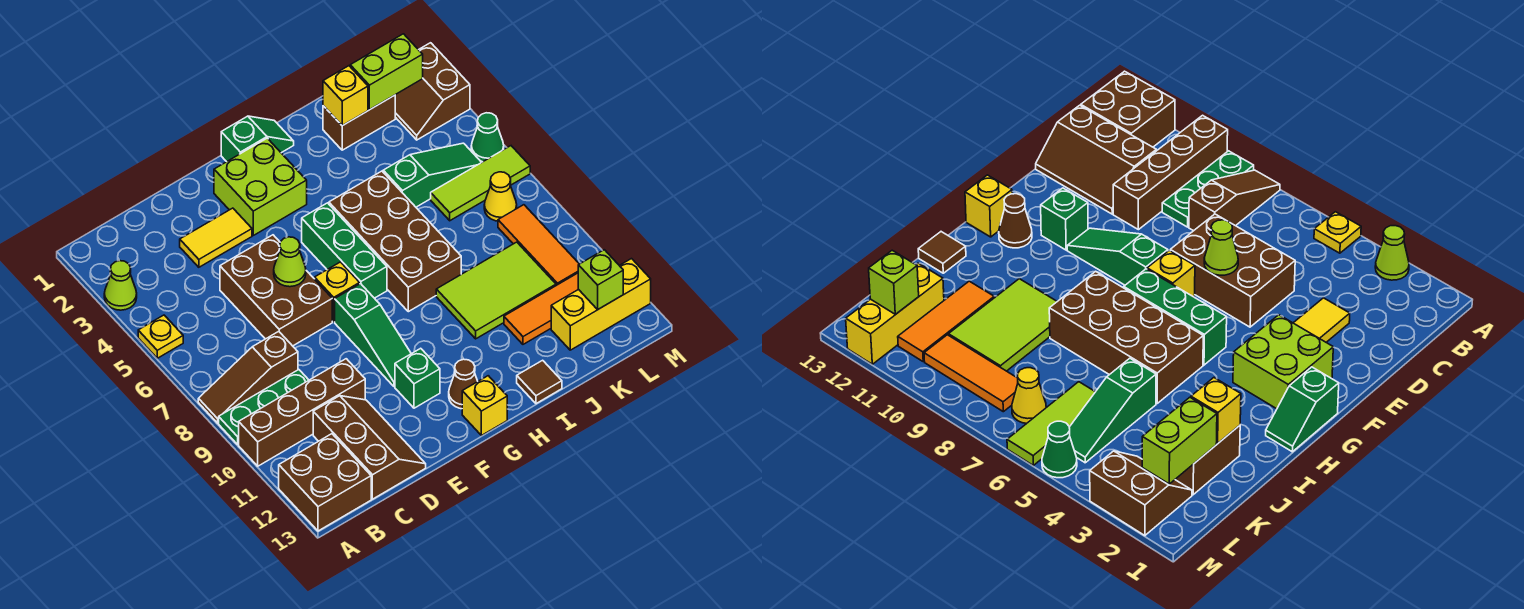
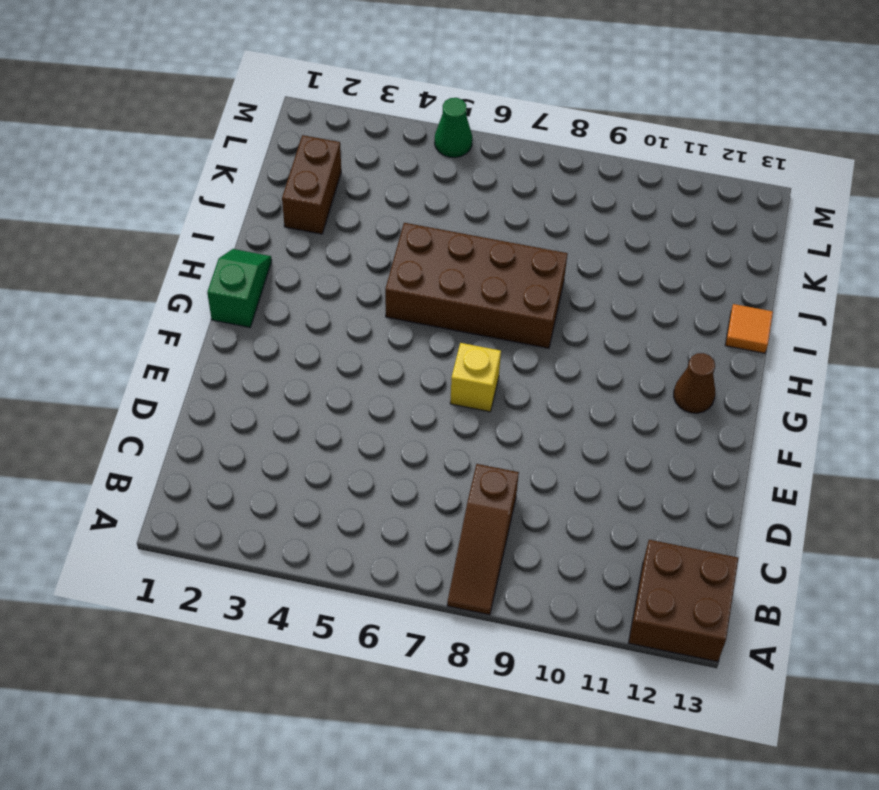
orange 1x1 tile [725,304,773,353] -> brown 1x1 tile [517,360,562,404]
none -> lime 1x1 cone [104,261,137,310]
none -> yellow 1x1 plate [138,315,183,358]
none -> green 1x3 plate [219,370,309,444]
none -> brown 1x4 brick [239,359,365,466]

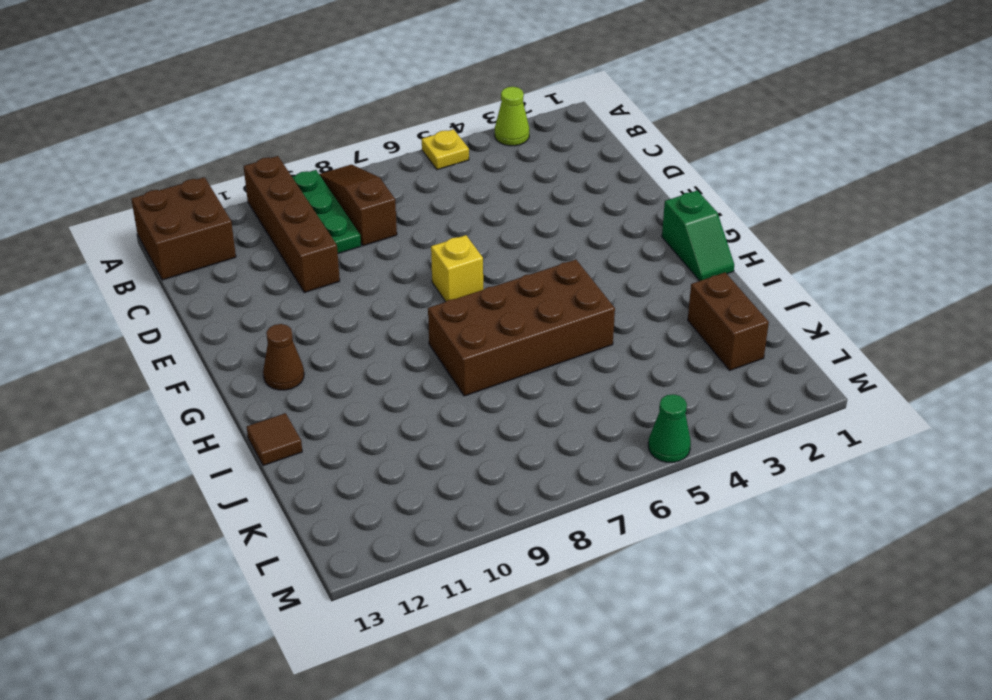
none -> brown 2x3 slope [313,396,426,499]
none -> yellow 1x2 tile [180,208,252,267]
none -> brown 2x3 brick [220,235,332,346]
none -> lime 2x2 brick [214,138,307,235]

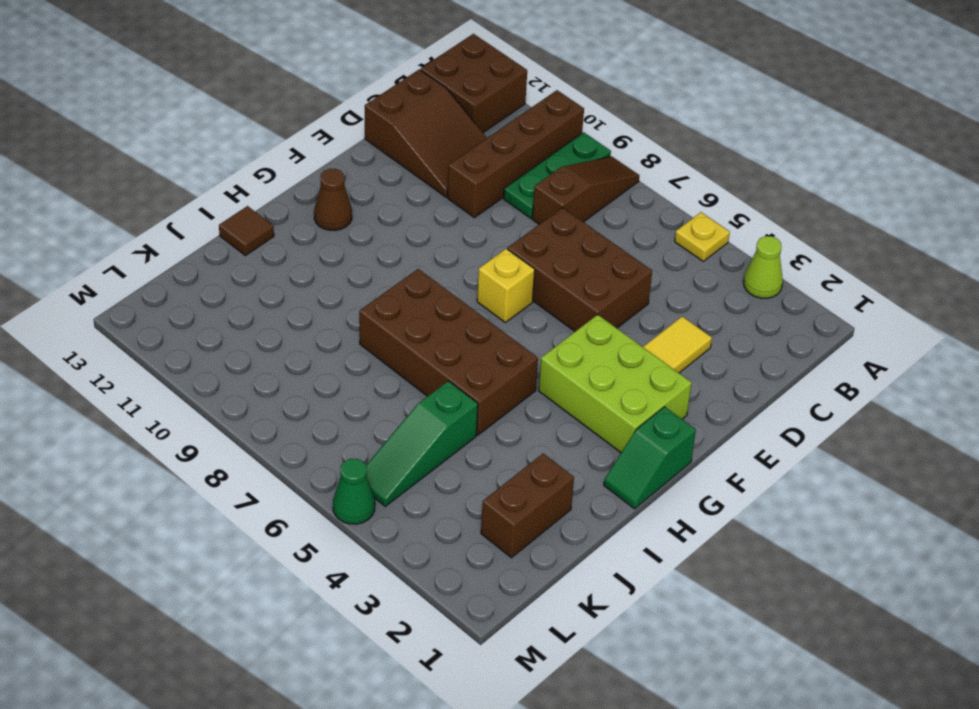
brown 2x3 slope [365,69,487,197] -> brown 2x3 slope turned to [313,396,426,499]
lime 2x3 brick [539,315,692,453] -> lime 2x2 brick [214,138,307,235]
none -> green 1x3 slope [335,284,411,387]
none -> green 1x1 brick [395,348,440,408]
none -> green 1x3 brick [302,203,387,298]
none -> yellow 1x1 brick [462,376,507,436]

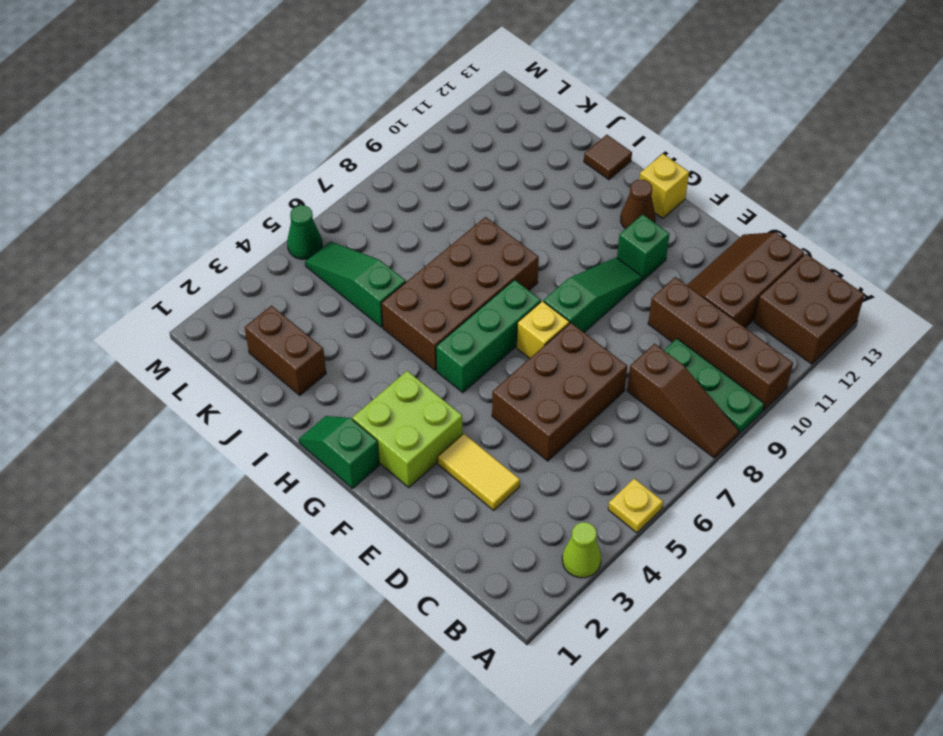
none -> lime 2x3 tile [436,242,556,339]
none -> orange 1x3 tile [504,273,578,344]
none -> lime 1x3 tile [431,146,530,221]
none -> yellow 1x3 brick [551,259,651,350]

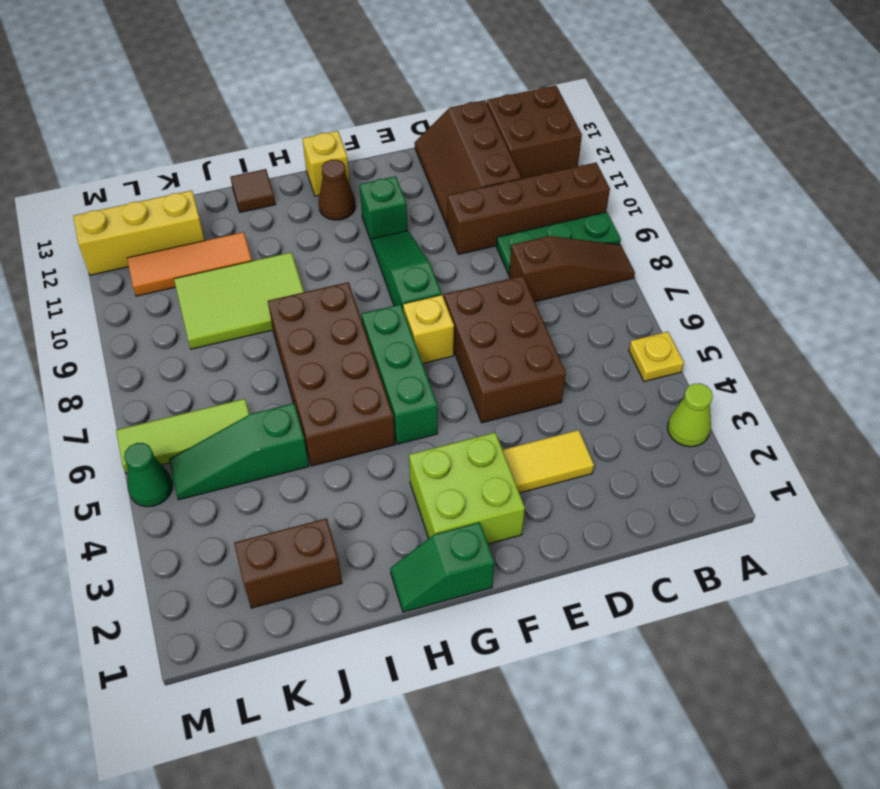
none -> brown 2x2 slope [395,43,470,140]
none -> yellow 1x1 cone [484,172,517,221]
none -> orange 1x3 tile [498,205,579,285]
none -> lime 1x1 cone [274,237,306,287]

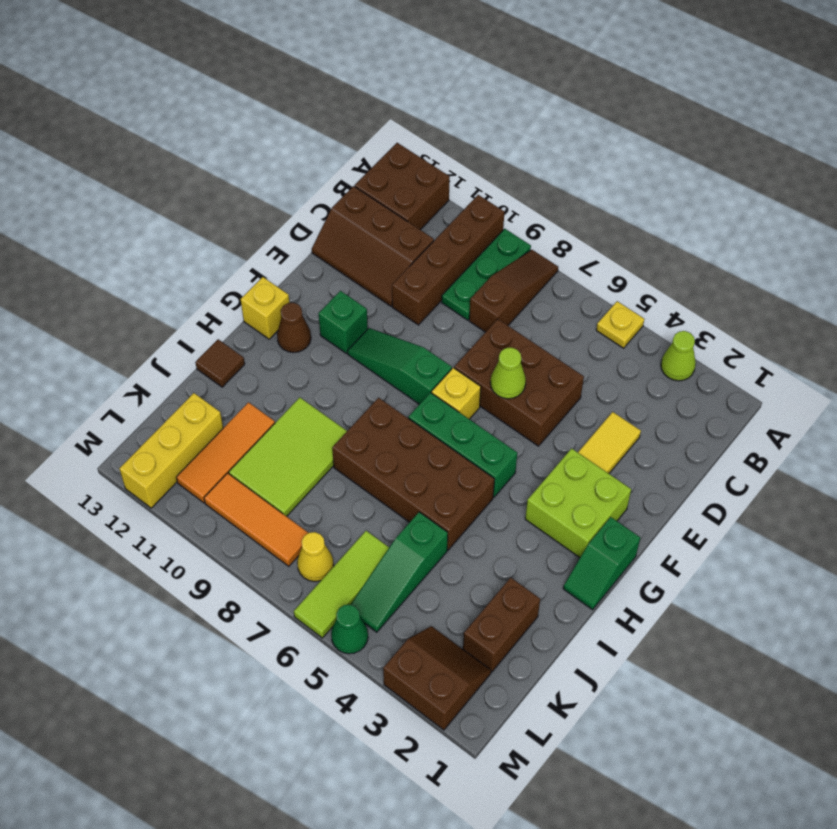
none -> yellow 1x1 brick [323,66,368,126]
none -> lime 1x2 brick [350,34,423,110]
none -> lime 1x1 brick [578,250,623,309]

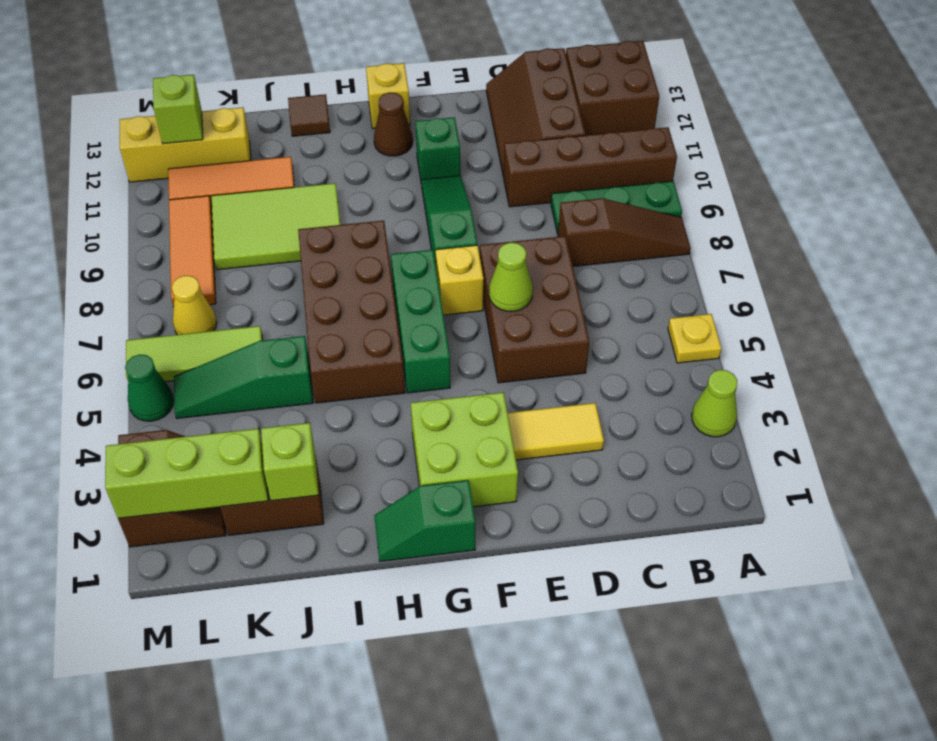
lime 1x1 brick [261,423,319,501] -> yellow 1x1 brick [323,66,368,126]
lime 1x3 brick [105,429,268,518] -> lime 1x2 brick [350,34,423,110]

